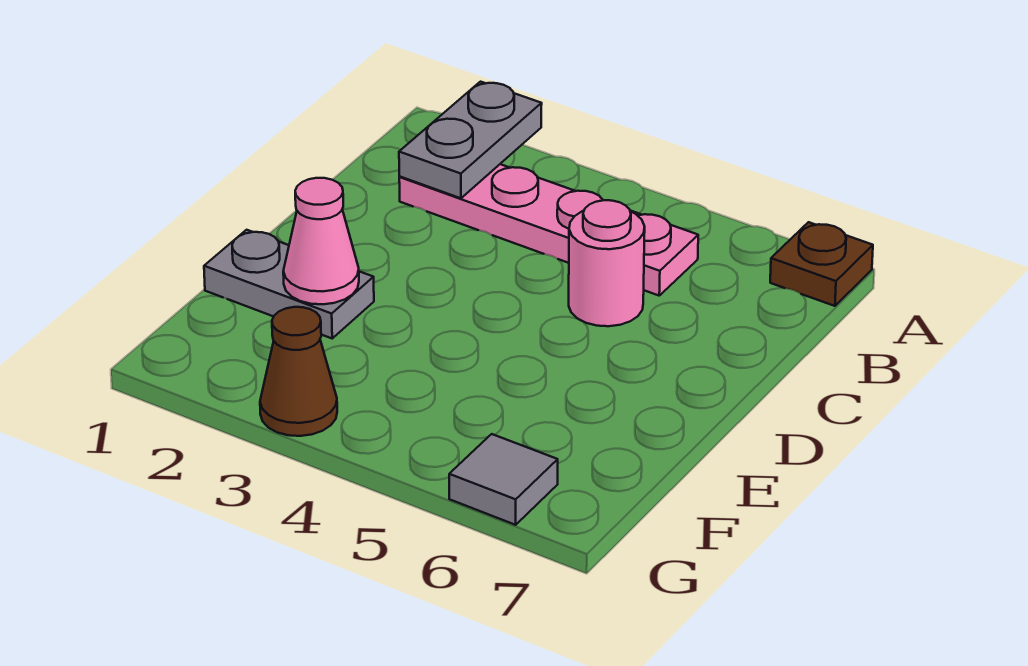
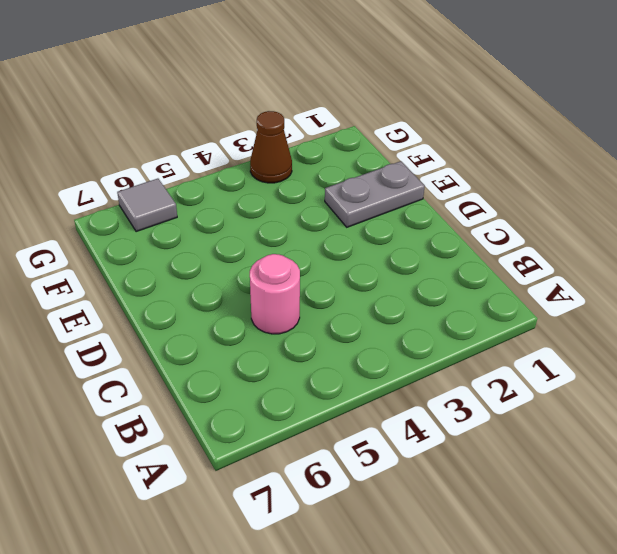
none -> brown 1x1 plate [770,222,873,306]
none -> pink 1x4 plate [399,164,698,296]

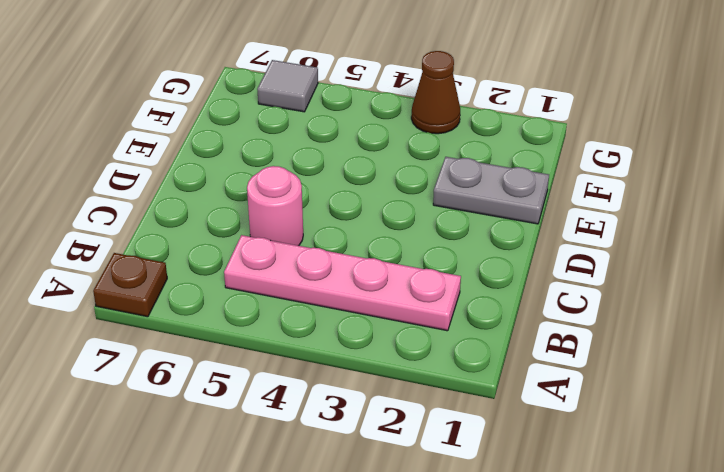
none -> grey 1x2 plate [399,82,542,198]
none -> pink 1x1 cone [283,178,359,304]

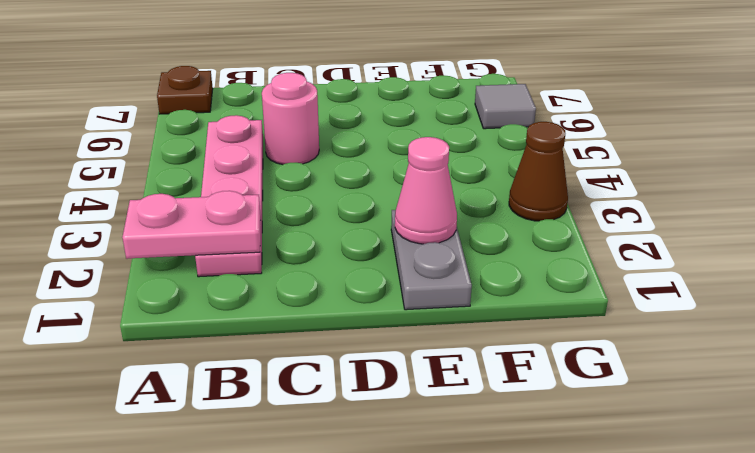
pink 1x2 plate [122,191,261,259] -> grey 1x2 plate [399,82,542,198]

